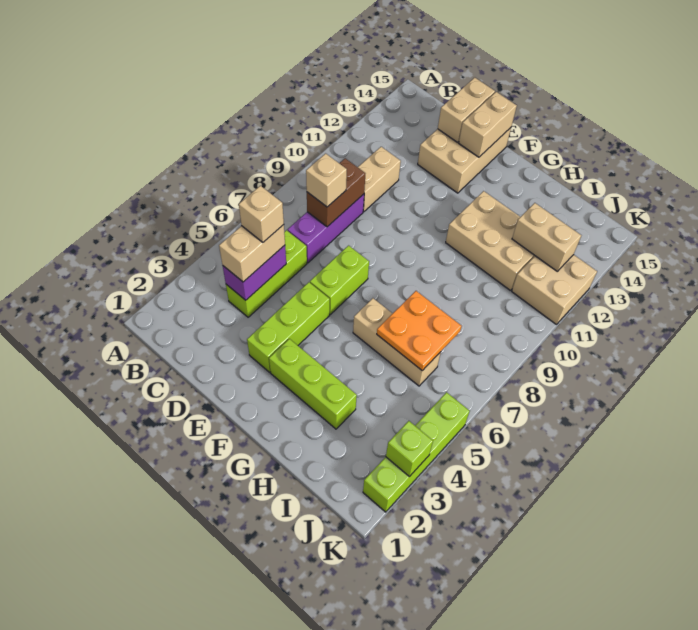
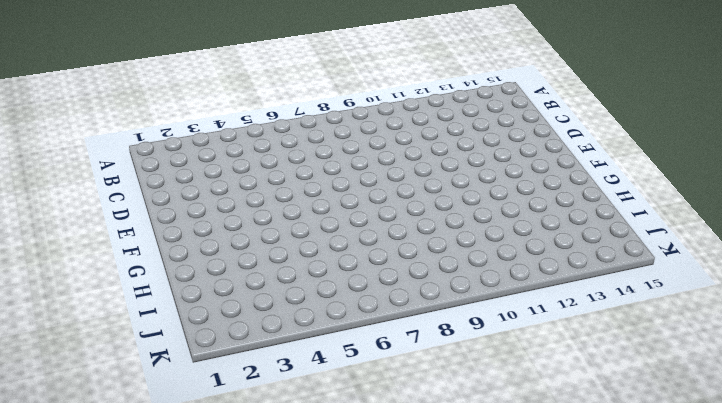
none -> lime 1x3 brick [226,230,307,317]
none -> purple 1x3 brick [288,194,364,263]
none -> tan 1x2 brick [358,147,401,212]

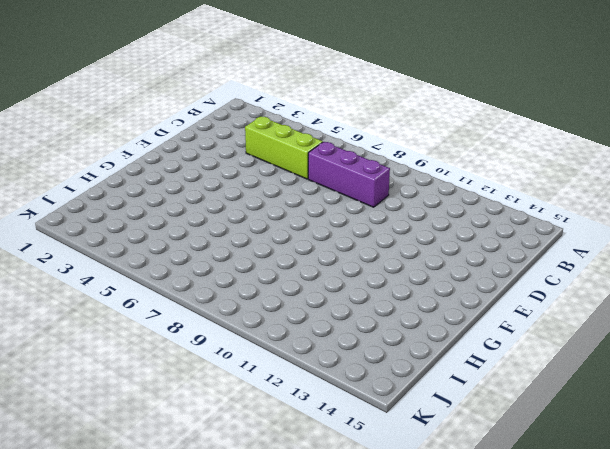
none -> tan 1x2 brick [358,147,401,212]
none -> tan 2x3 brick [418,128,511,193]
none -> lime 1x3 brick [247,282,330,372]

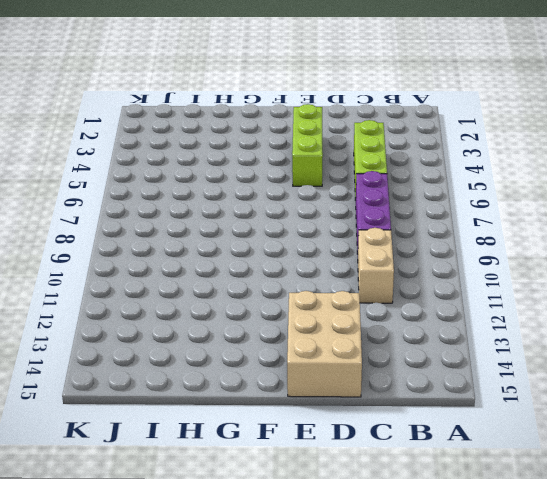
none -> lime 1x2 brick [310,246,369,314]
none -> lime 1x3 brick [269,339,357,429]
none -> tan 1x3 brick [353,298,441,386]

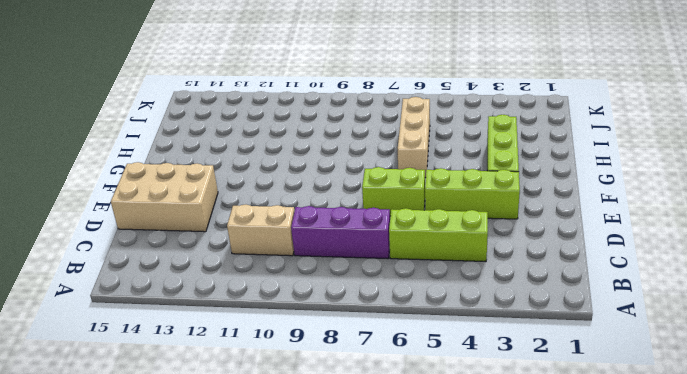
none -> tan 2x3 brick [446,191,535,291]
none -> tan 2x2 brick [512,255,597,325]
none -> lime 1x4 brick [363,392,470,512]

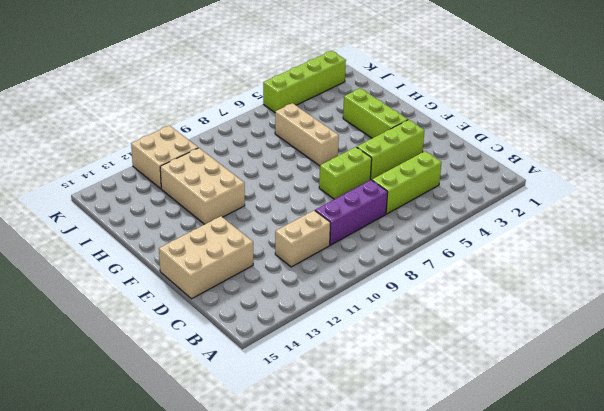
none -> purple 1x2 brick [223,245,286,300]
none -> brown 1x2 brick [307,158,365,227]
none -> tan 1x2 brick [438,78,495,142]

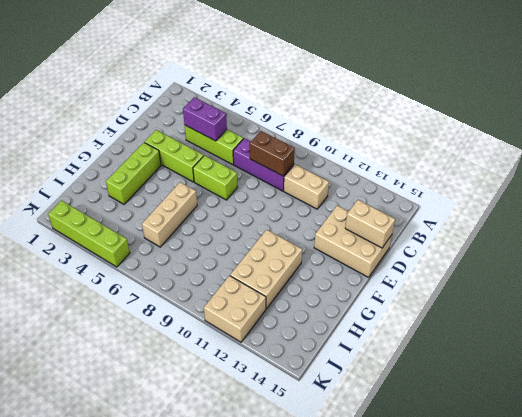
none -> tan 1x2 brick [459,92,517,157]
none -> orange 2x2 plate [377,291,462,371]
none -> tan 1x2 brick [512,203,581,271]

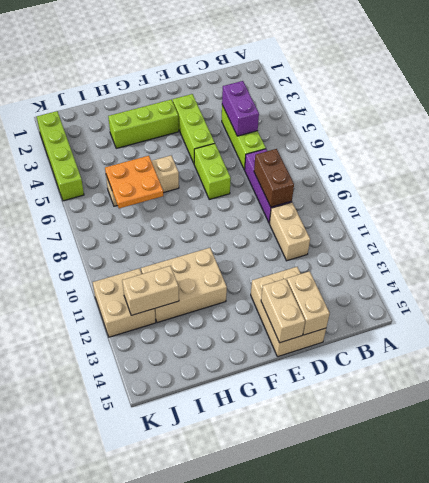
none -> lime 1x1 brick [386,421,433,476]
none -> tan 1x2 brick [219,225,285,282]
none -> tan 1x1 brick [306,154,347,207]

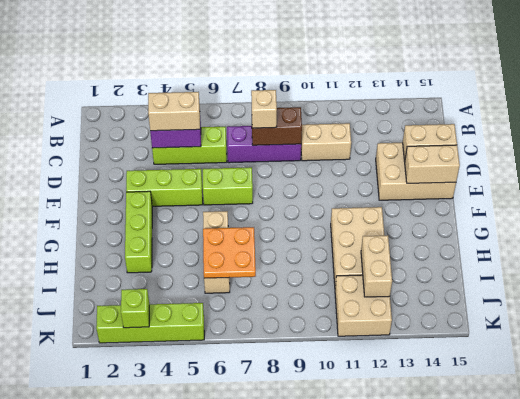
none -> tan 1x1 brick [239,186,284,242]

